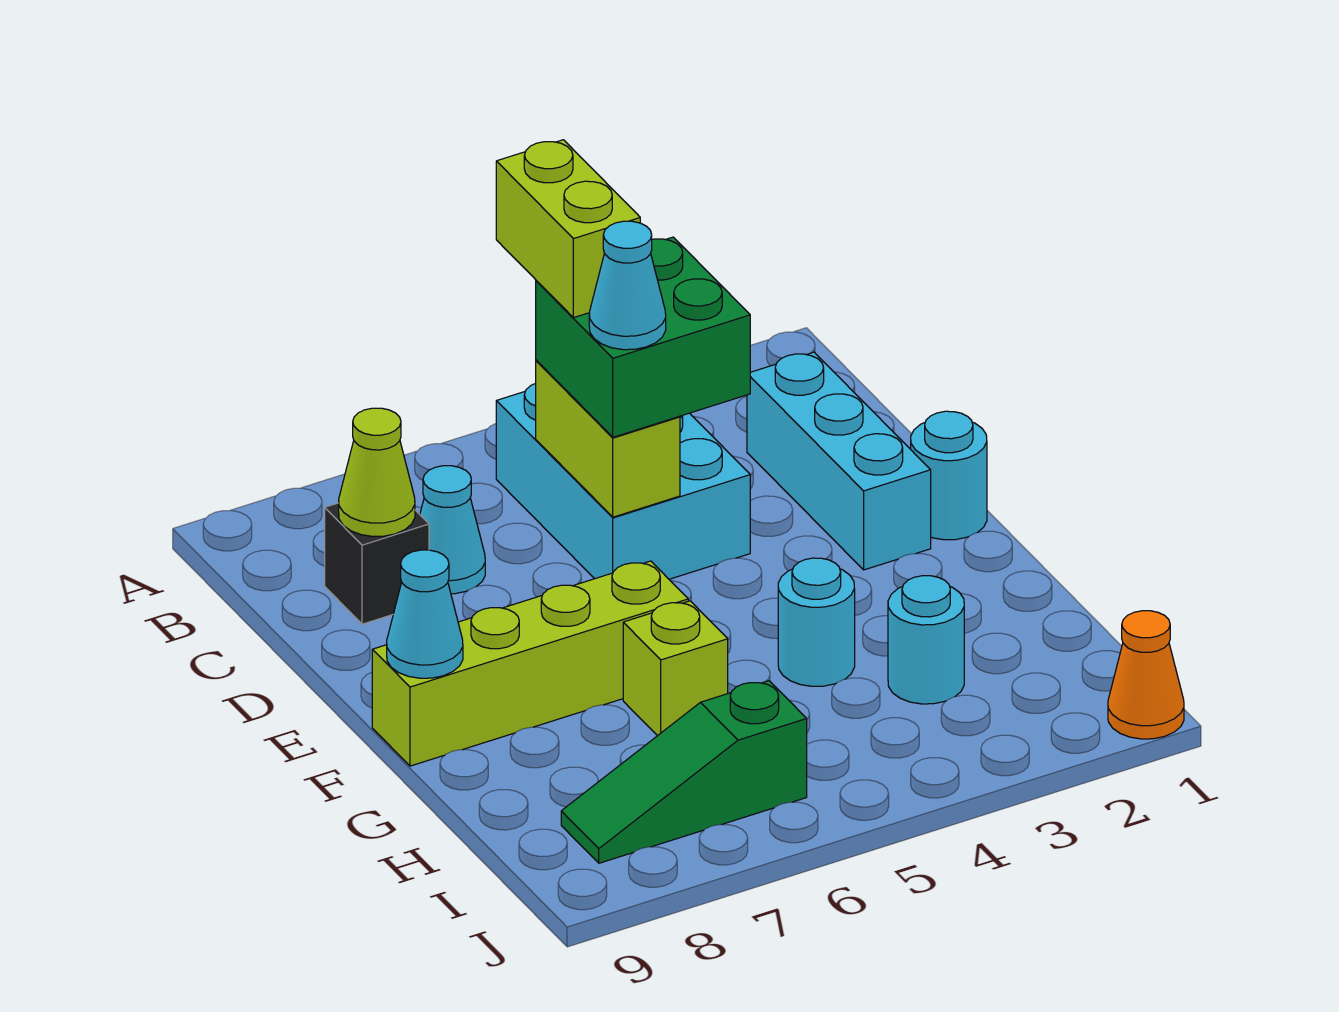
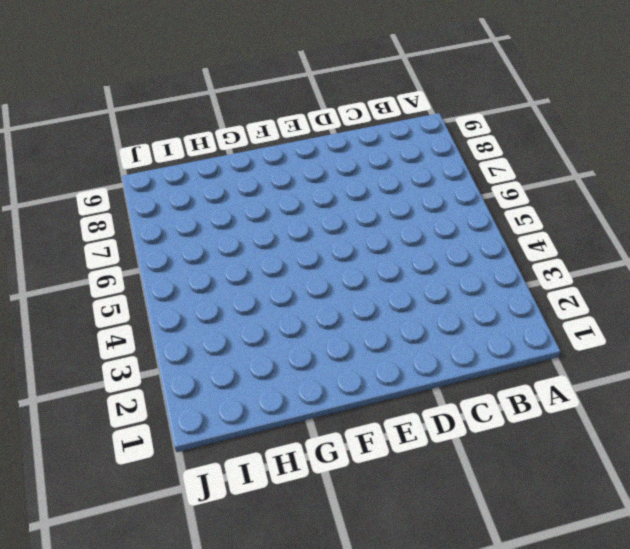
none -> cyan 2x3 brick [496,383,750,579]
none -> cyan 1x3 brick [747,352,931,570]
none -> cyan 1x1 cone [420,466,485,594]

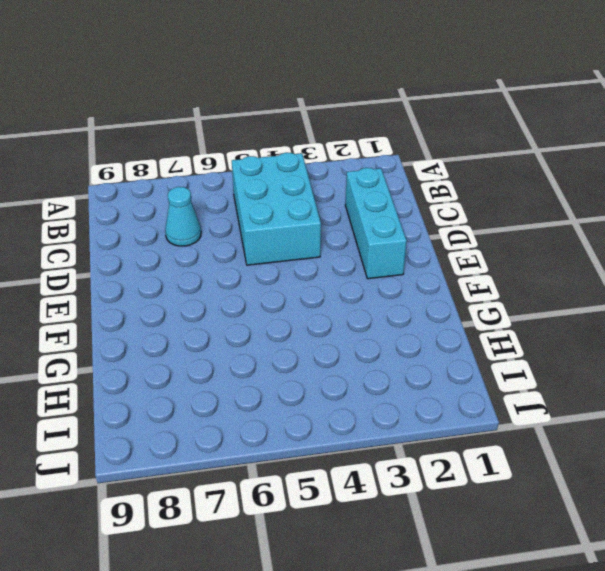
none -> black 1x1 brick [325,503,429,624]
none -> cyan 1x1 round brick [911,411,987,540]
none -> lime 1x4 brick [372,561,688,766]

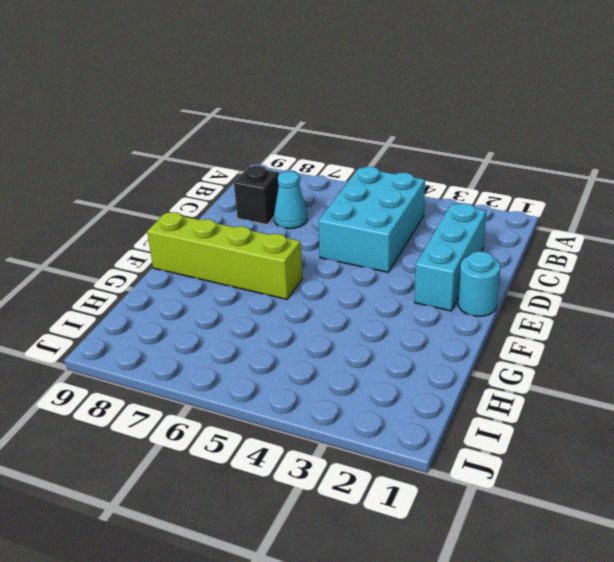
none -> cyan 1x1 round brick [778,558,855,686]
none -> lime 1x1 brick [623,601,728,736]
none -> cyan 1x1 round brick [888,576,964,704]

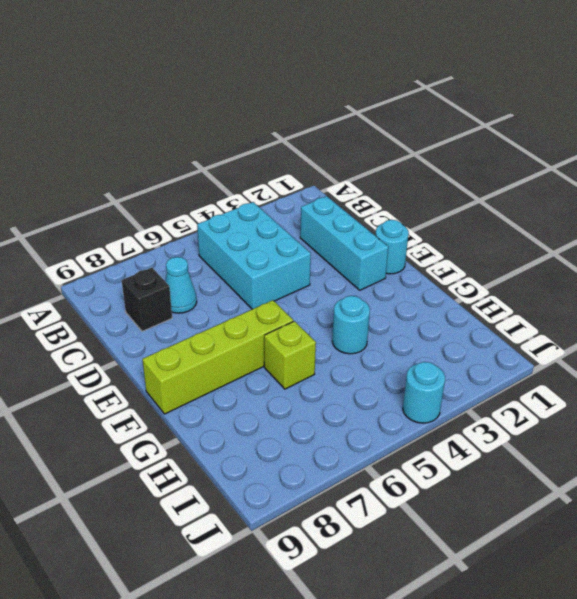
cyan 1x1 round brick [403,362,445,423] -> cyan 1x1 round brick moved to [888,576,964,704]
none -> green 1x3 slope [561,681,807,863]
none -> orange 1x1 cone [1108,611,1184,739]
none -> lime 1x2 brick [536,360,680,517]

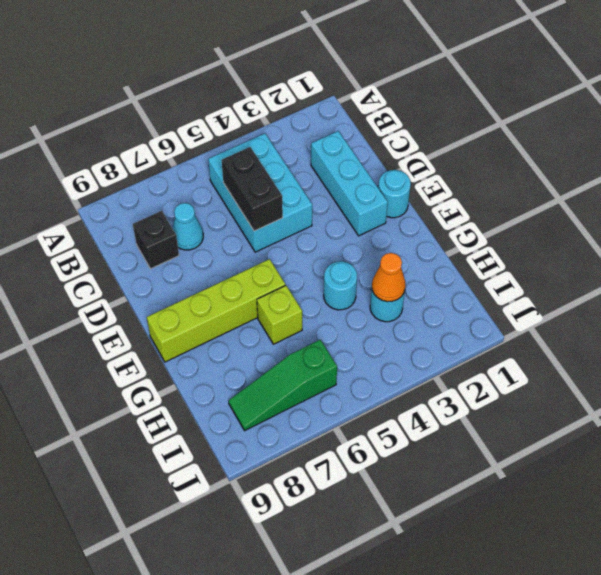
black 1x2 brick [222,147,283,231] -> lime 1x2 brick [536,360,680,517]
orange 1x1 cone [372,253,406,302] -> orange 1x1 cone moved to [1108,611,1184,739]
none -> lime 1x1 cone [339,408,415,536]
none -> cyan 1x1 cone [387,550,463,678]
none -> green 2x2 brick [536,237,750,437]

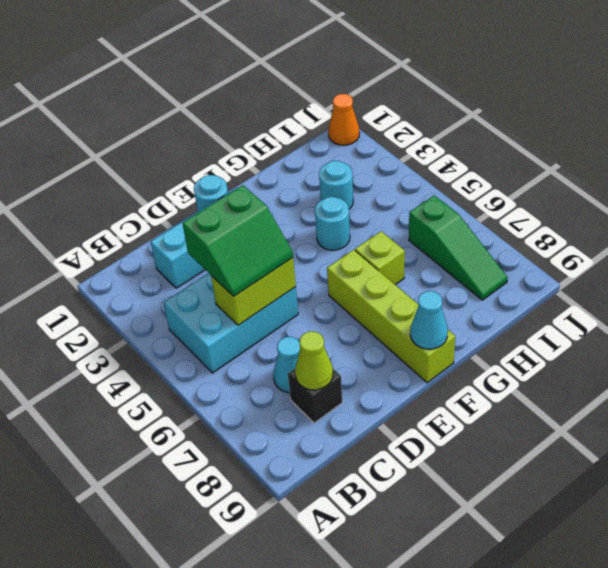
green 2x2 slope [183,185,293,296] -> green 2x2 brick [536,237,750,437]
none -> lime 1x2 brick [496,140,640,318]
none -> cyan 1x1 cone [589,221,666,350]

